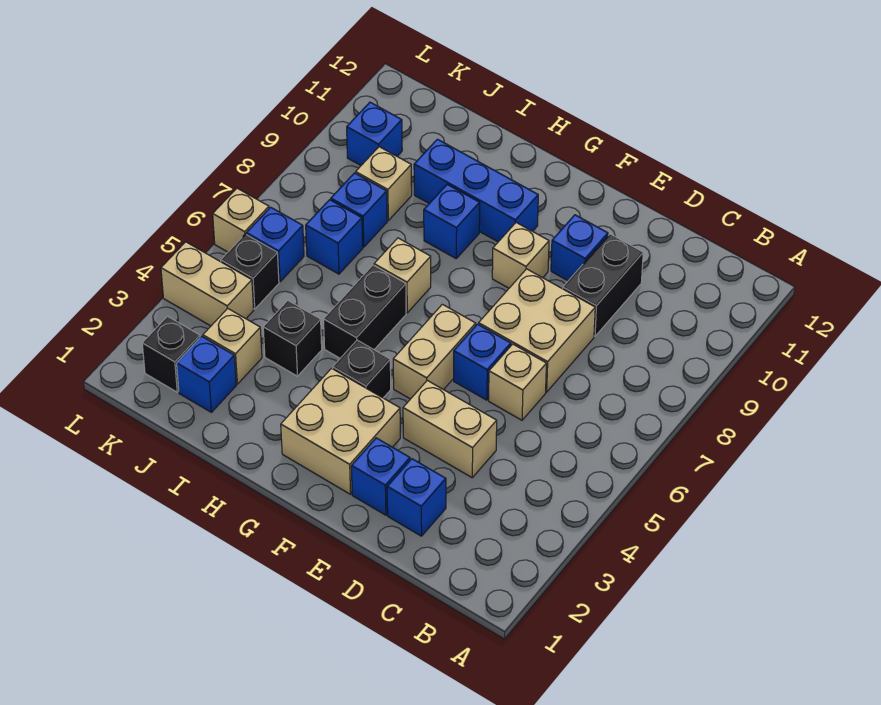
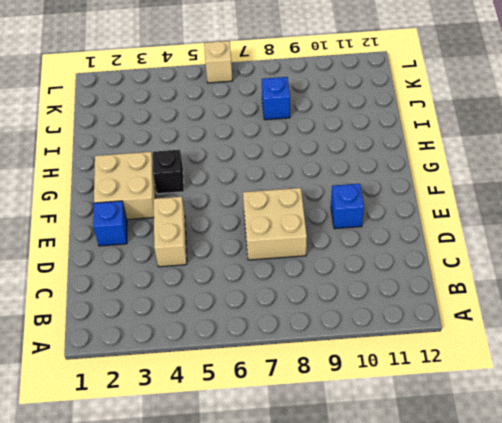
none -> blue 1x1 brick [387,459,446,536]
none -> tan 1x1 brick [489,344,546,420]
none -> black 1x2 brick [563,234,643,336]

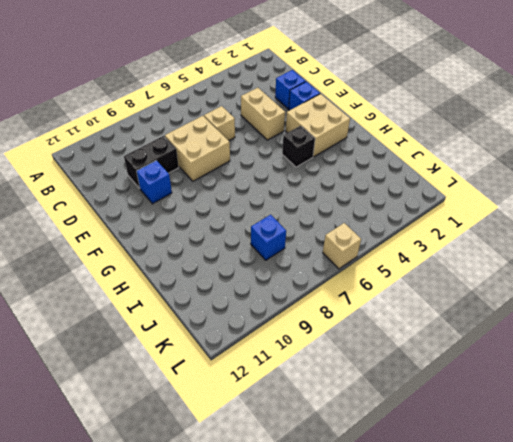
none -> blue 1x1 brick [454,324,511,400]
none -> tan 1x2 brick [393,304,476,399]
none -> tan 1x1 brick [492,223,549,288]

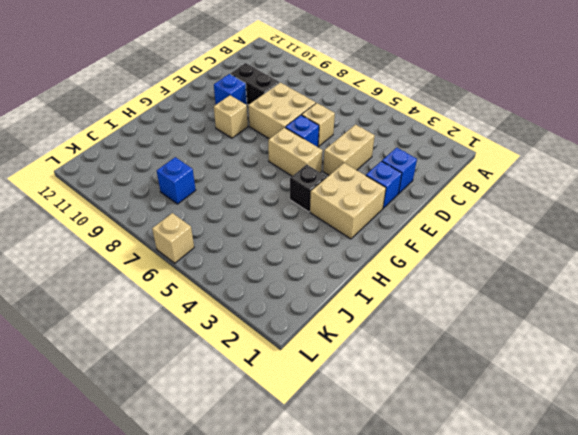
none -> blue 1x3 brick [414,139,538,242]
none -> black 1x2 brick [324,265,406,358]
none -> tan 1x1 brick [374,238,431,313]

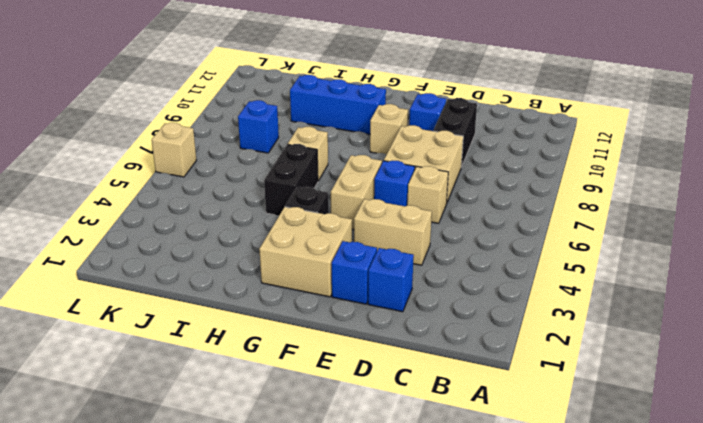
none -> blue 1x1 brick [424,184,480,258]
none -> black 1x1 brick [263,301,322,376]
none -> blue 1x1 brick [177,336,236,412]

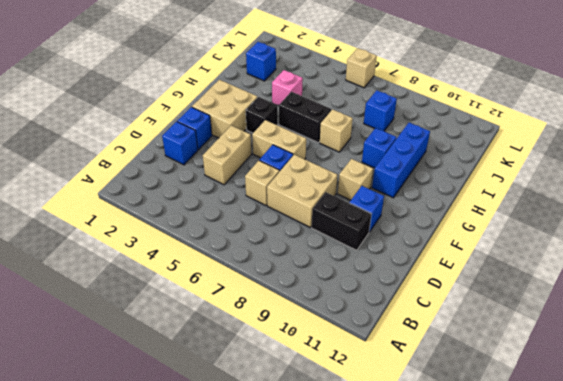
pink 1x1 brick [272,70,303,106] -> black 1x1 brick [263,301,322,376]
none -> tan 1x1 brick [203,308,262,384]
none -> blue 1x1 brick [306,200,363,274]
none -> tan 1x1 brick [356,147,412,220]

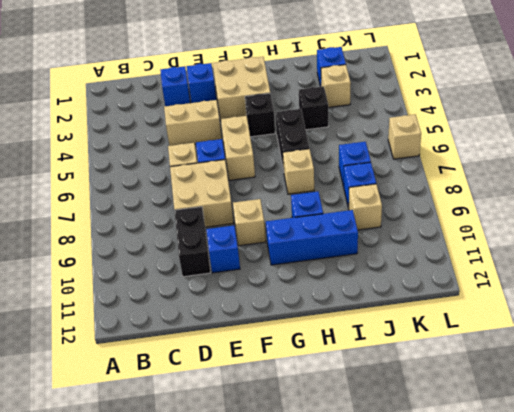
none -> black 1x1 brick [142,316,200,392]
none -> tan 1x2 brick [161,242,254,326]
none -> black 1x1 brick [221,234,279,309]

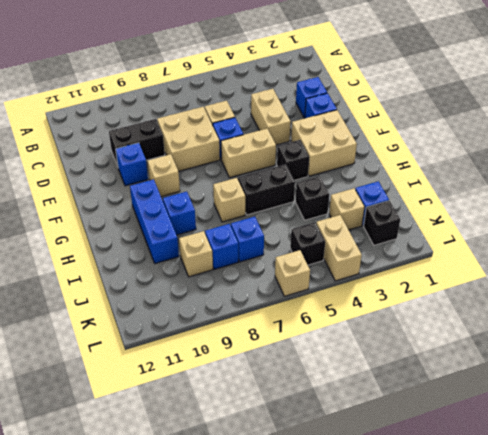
none -> blue 1x1 brick [246,207,304,282]
none -> blue 1x1 brick [347,102,402,165]

